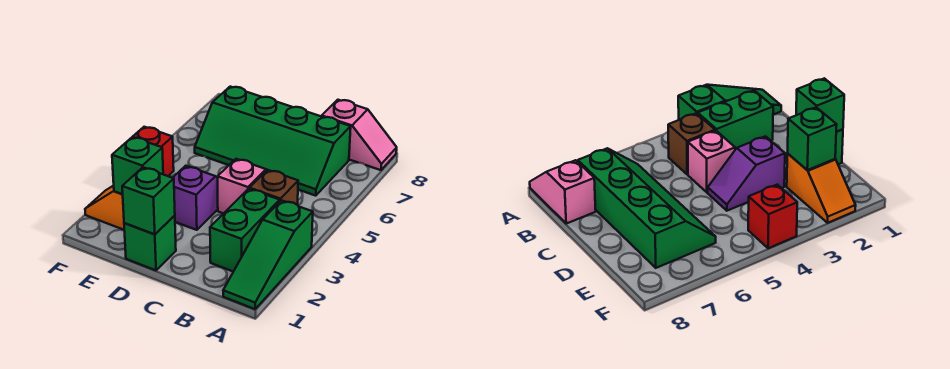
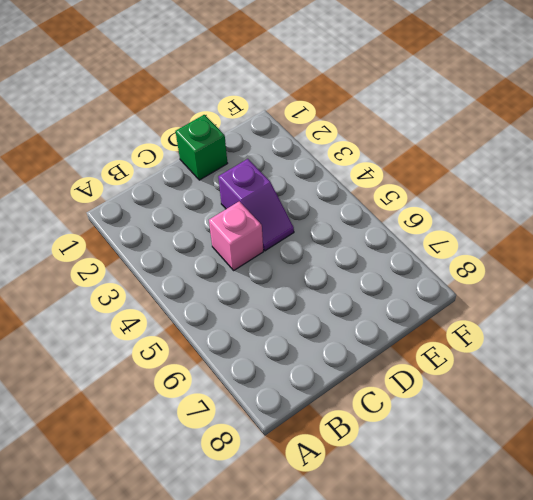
none -> green 1x3 slope [223,200,313,309]
none -> pink 1x2 slope [322,100,397,170]
none -> green 1x2 brick [210,189,280,272]

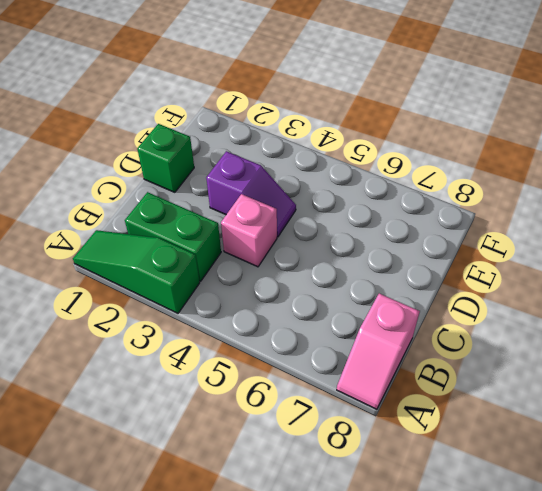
none -> brown 1x1 brick [250,170,298,205]
none -> green 2x4 slope [195,87,351,196]
none -> orange 1x2 slope [85,186,124,230]

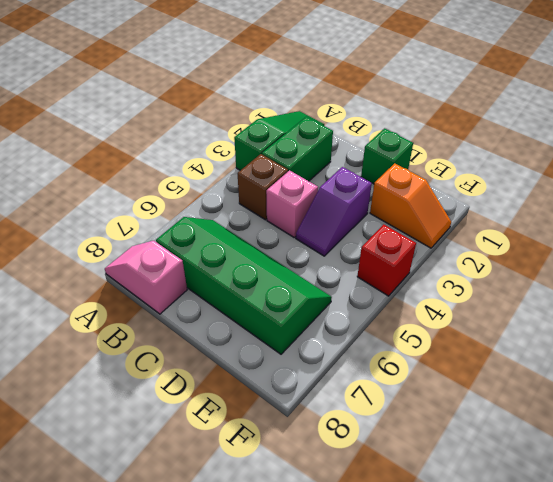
none -> green 1x1 brick [122,167,175,234]
none -> green 1x1 brick [112,137,163,194]

